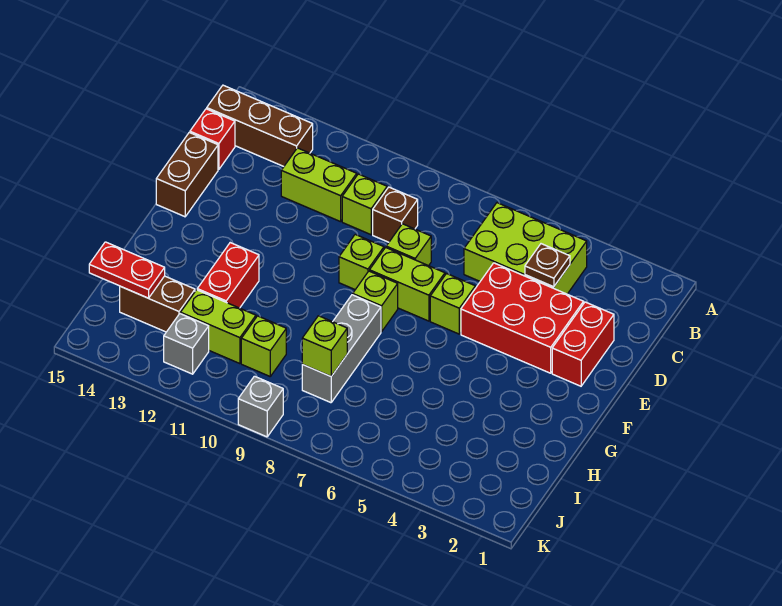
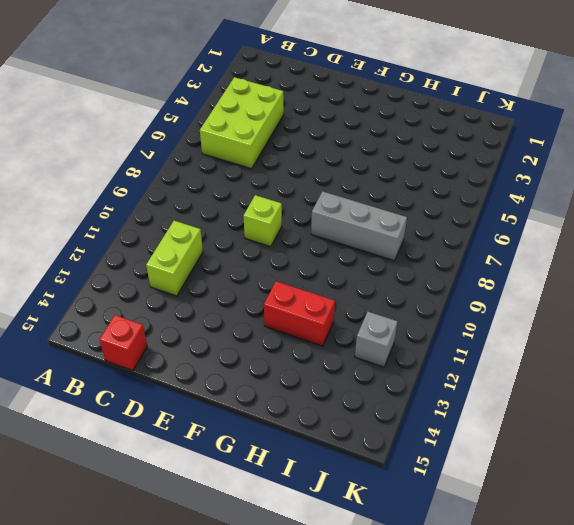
none -> brown 1x3 brick [207,85,313,166]
none -> brown 1x1 brick [373,187,418,242]
none -> lime 1x1 brick [342,174,387,235]

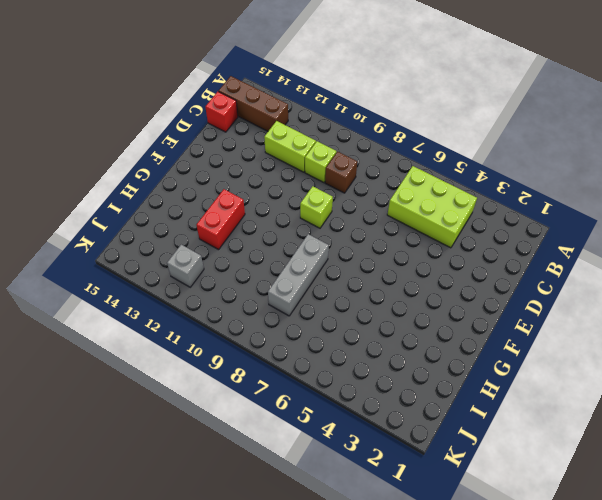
none -> red 1x2 brick [552,302,614,386]
none -> red 2x3 brick [461,263,584,373]
none -> lime 1x1 brick [386,224,431,266]

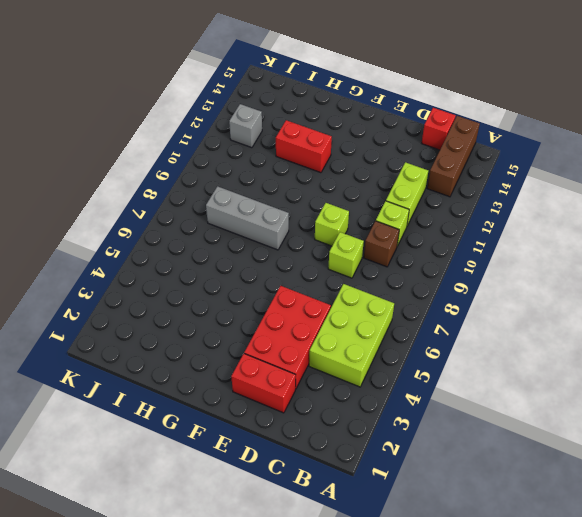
none -> brown 1x2 brick [156,133,218,217]
none -> lime 1x1 brick [430,274,475,334]
none -> lime 1x2 brick [370,247,445,321]

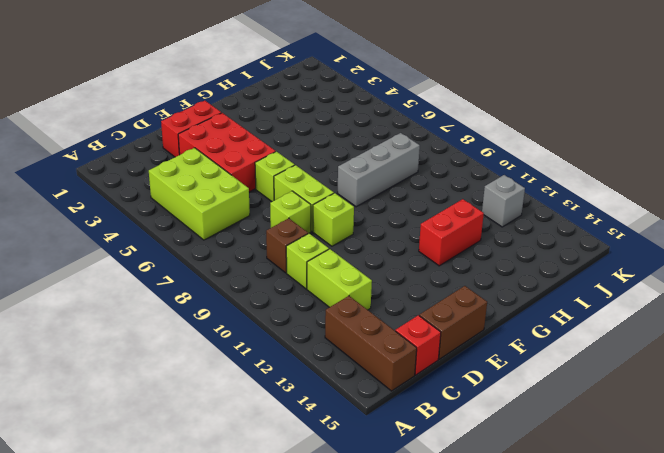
none -> lime 1x1 brick [353,271,398,332]
none -> lime 1x1 brick [241,316,286,376]
none -> lime 1x2 brick [181,290,256,364]

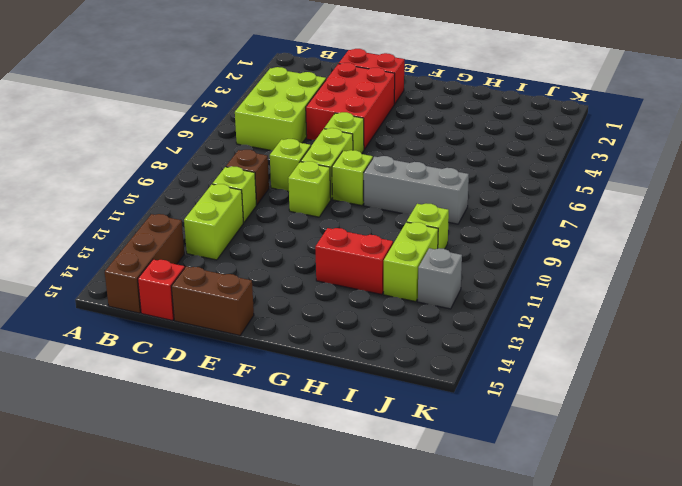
none -> brown 1x2 brick [120,276,195,332]
none -> grey 1x1 brick [238,376,283,437]
none -> brown 1x1 plate [525,244,570,287]

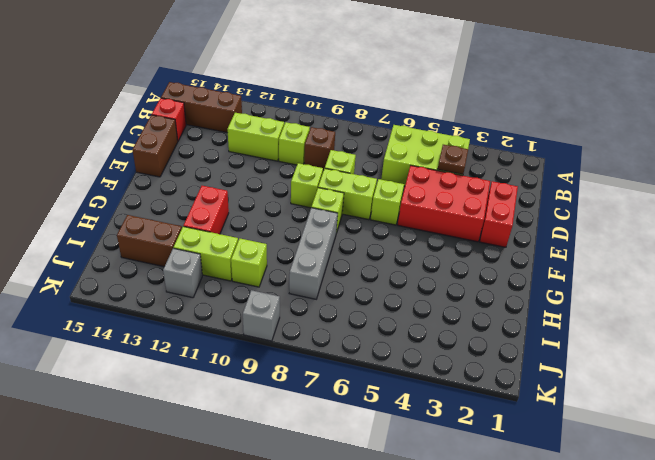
none -> lime 1x1 brick [302,316,347,376]
none -> red 1x2 plate [89,242,165,298]

